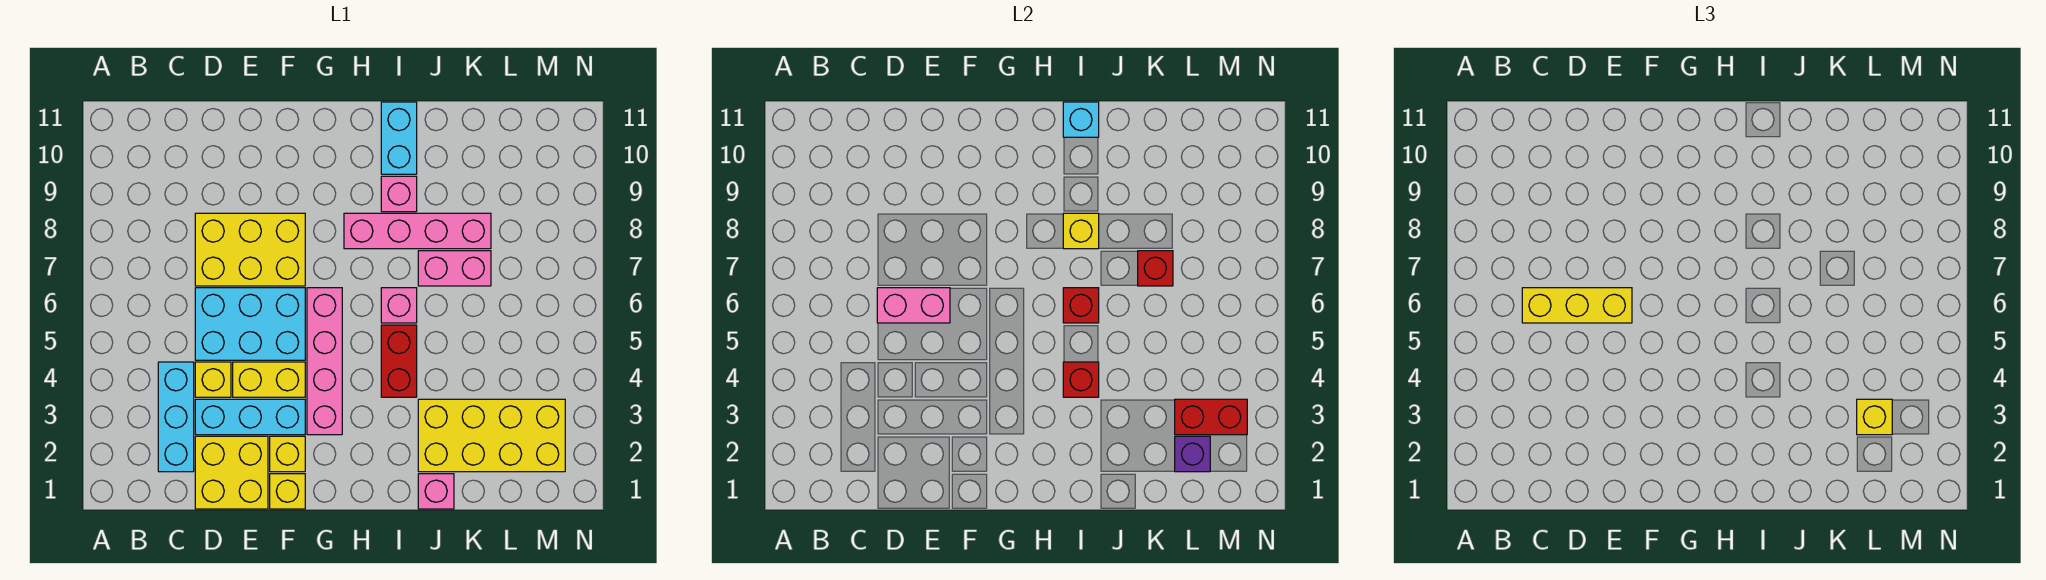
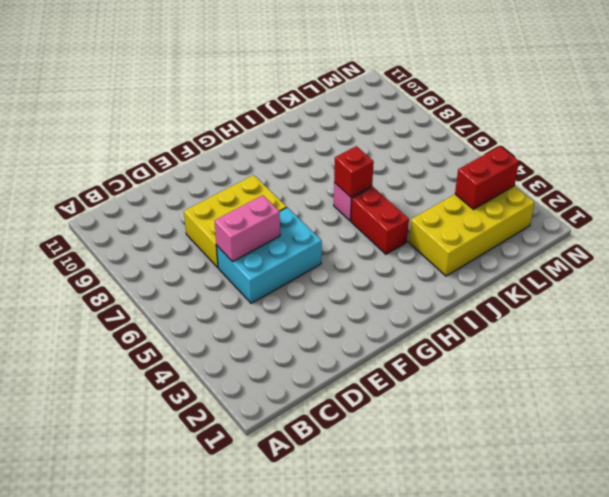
none -> cyan 1x3 brick [158,362,194,472]
none -> yellow 2x2 brick [195,436,268,509]
none -> cyan 1x3 brick [195,399,305,435]

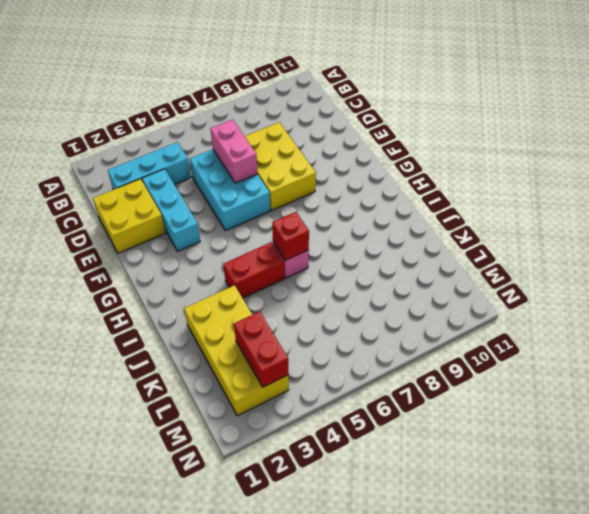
none -> yellow 1x1 brick [195,362,231,397]
none -> yellow 1x2 brick [233,362,305,397]
none -> yellow 1x1 brick [270,474,305,509]

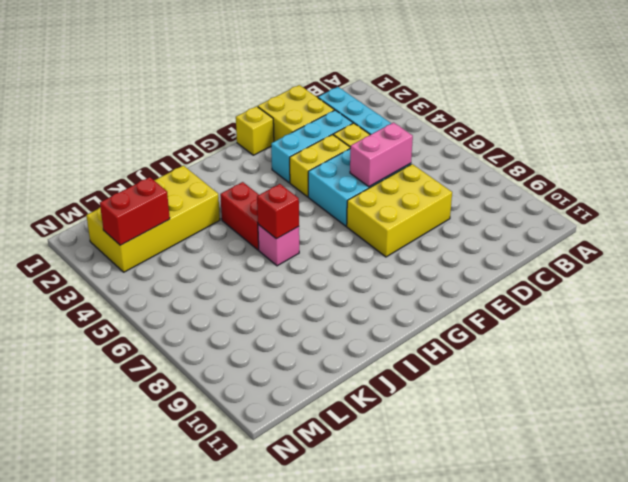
none -> yellow 1x1 brick [270,436,305,472]
none -> pink 1x4 brick [307,288,342,435]
none -> pink 1x4 brick [344,213,491,249]

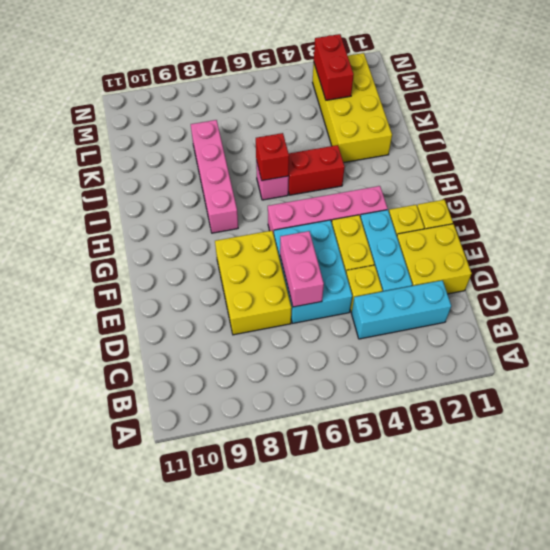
none -> pink 1x1 brick [381,176,417,212]
none -> cyan 1x2 brick [381,102,417,174]
none -> pink 1x1 brick [418,474,454,509]

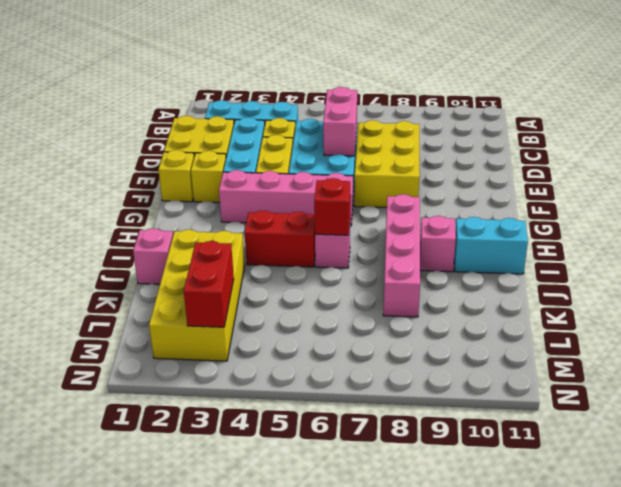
none -> pink 1x2 brick [418,251,491,286]
none -> red 1x1 brick [1063,362,1099,397]
none -> yellow 1x1 brick [1063,213,1099,249]

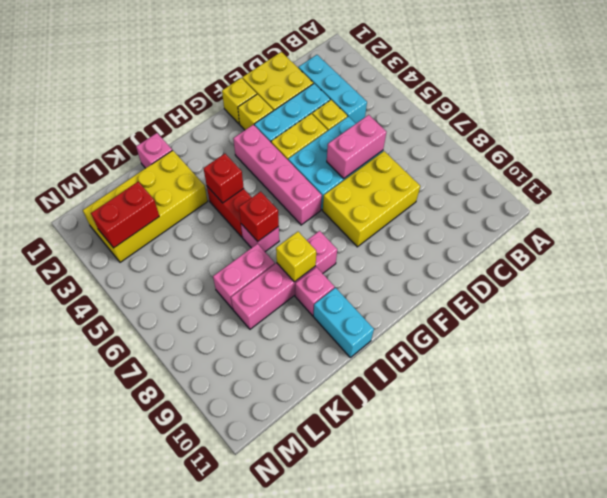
none -> cyan 1x1 brick [1063,102,1099,137]
none -> red 1x1 brick [1138,251,1173,286]
none -> purple 1x1 brick [1175,436,1210,472]

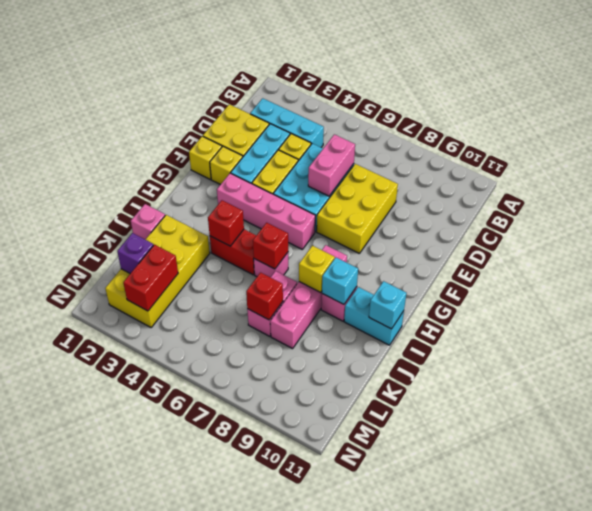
cyan 1x1 brick [322,258,358,304] -> none
none -> yellow 1x3 brick [1522,288,1632,323]
none -> yellow 1x1 brick [1857,399,1892,435]

